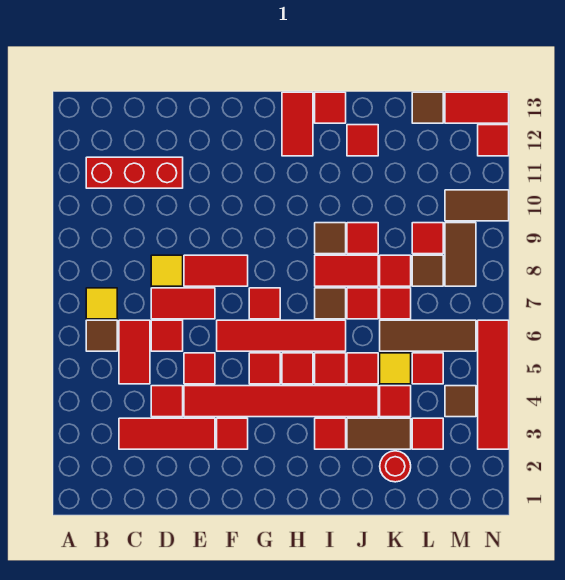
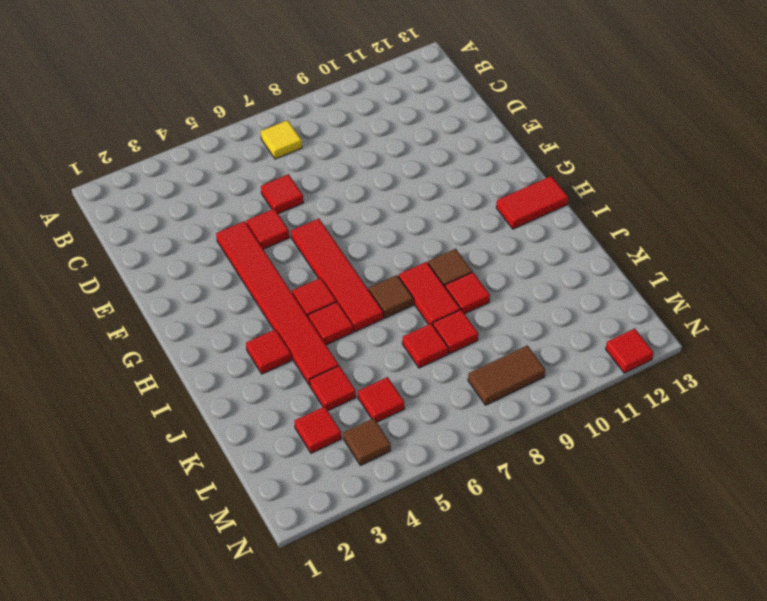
none -> brown 1x1 tile [86,320,117,351]
none -> red 1x3 brick [86,157,183,188]
none -> red 1x3 tile [119,418,215,449]
none -> red 1x2 tile [119,320,150,384]

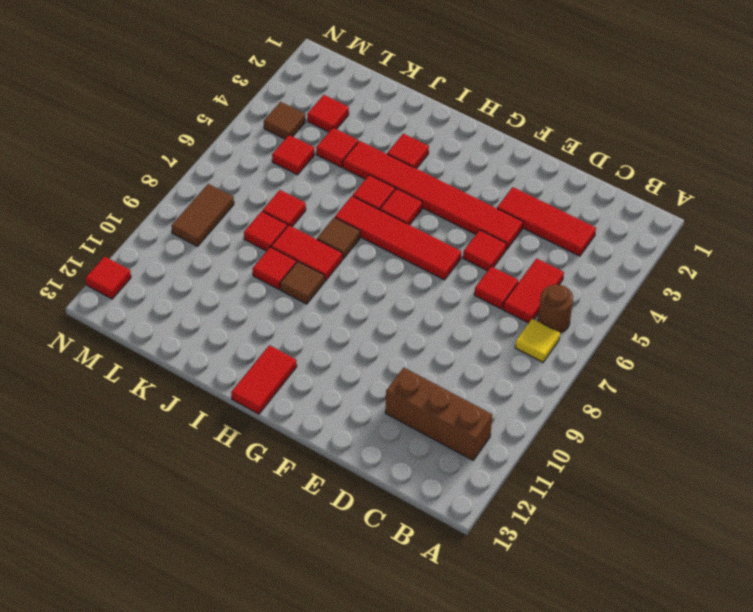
brown 1x1 round brick [538,284,573,333] -> brown 1x1 tile [86,320,117,351]
brown 1x3 brick [385,368,492,460] -> red 1x3 brick [86,157,183,188]
none -> red 1x1 tile [151,386,183,417]
none -> red 1x2 tile [151,288,215,319]
none -> yellow 1x1 tile [151,255,183,286]
none -> red 1x2 tile [184,255,248,286]

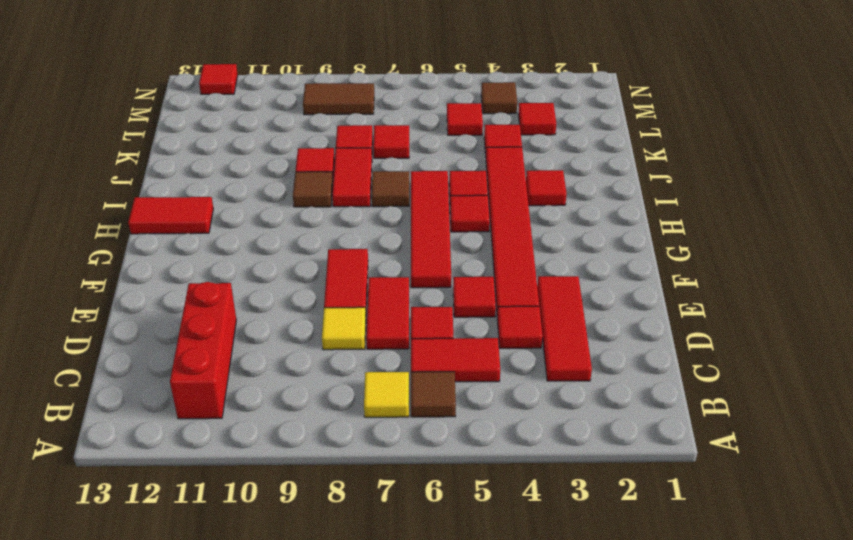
none -> red 1x1 tile [217,418,248,449]
none -> red 1x1 tile [249,353,280,384]
none -> red 1x1 tile [249,288,280,319]
none -> red 1x1 tile [315,92,346,123]

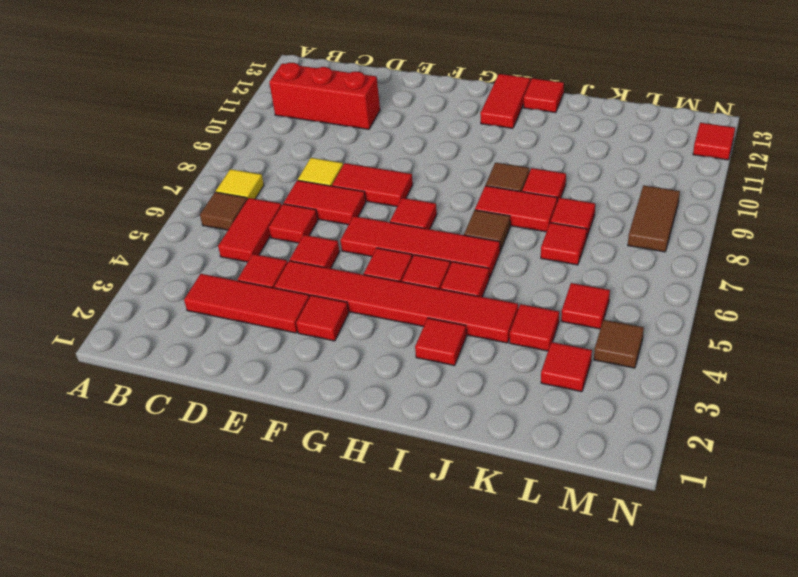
none -> brown 1x2 tile [347,418,411,449]
none -> red 1x1 tile [347,353,378,384]
none -> red 1x1 tile [347,288,378,319]
none -> red 1x1 tile [347,125,378,156]

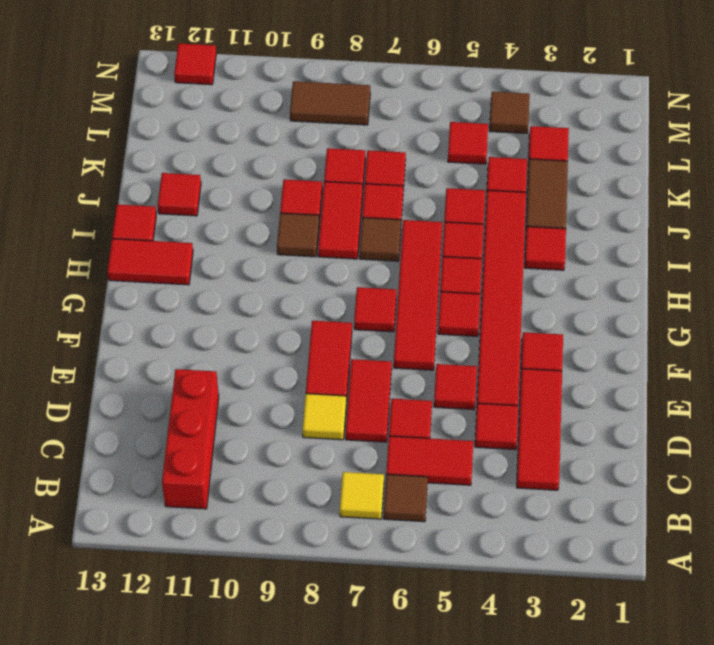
none -> red 1x1 round brick [380,451,411,482]
none -> yellow 1x1 tile [380,353,411,384]
none -> brown 1x3 tile [380,320,476,351]
none -> brown 1x1 tile [412,255,443,286]

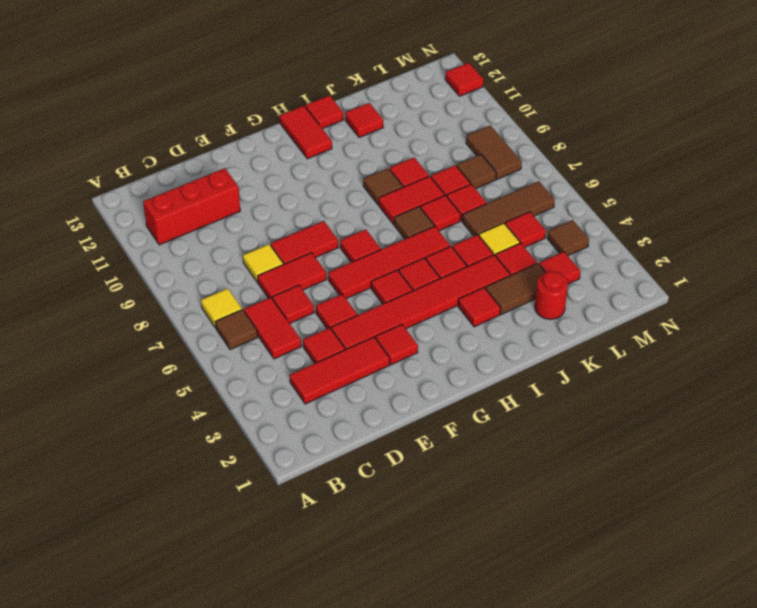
none -> red 1x1 tile [412,223,443,254]
none -> brown 1x1 tile [412,92,443,123]
none -> brown 1x2 tile [445,190,509,221]
none -> red 1x2 tile [445,92,509,123]

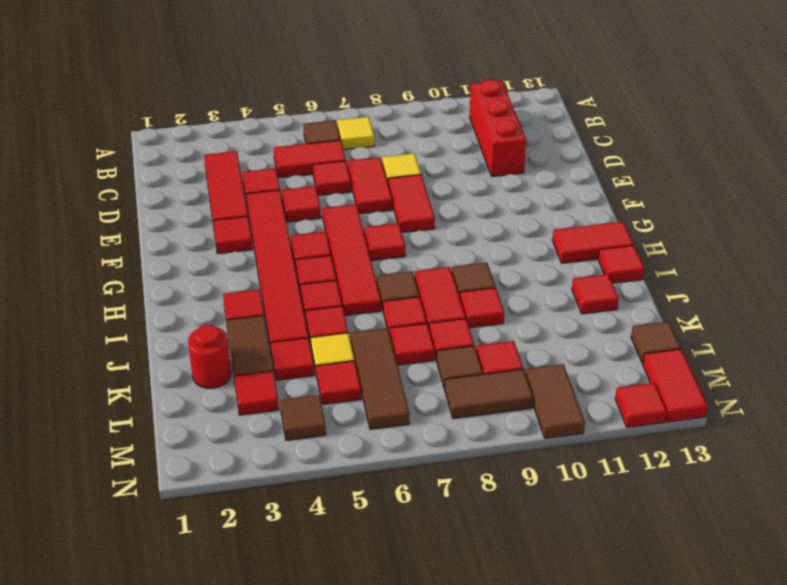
none -> red 1x4 tile [478,320,509,449]

